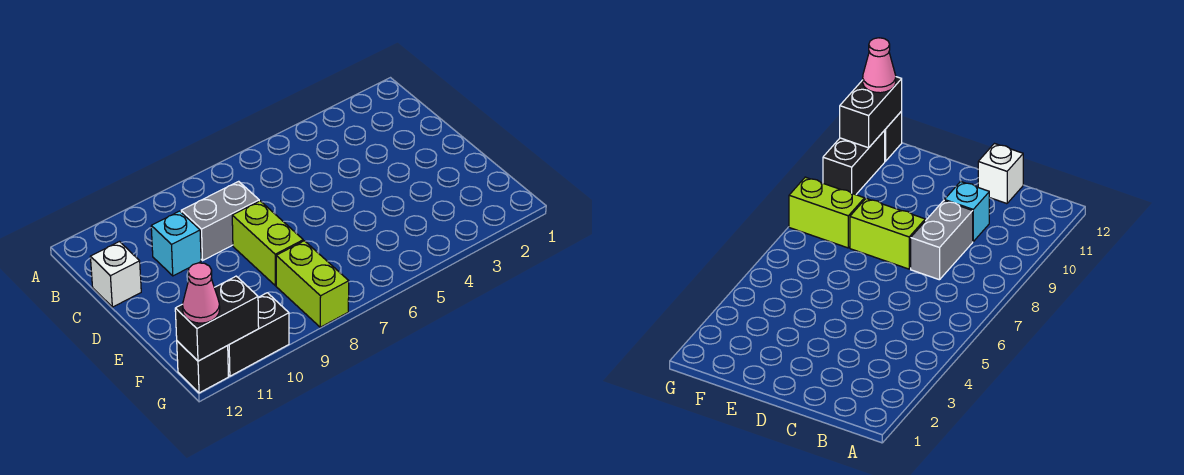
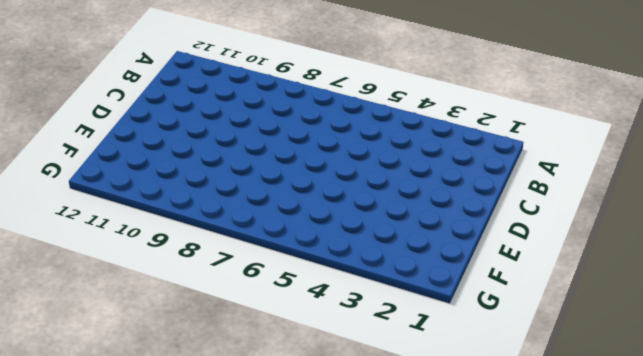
none -> grey 1x2 brick [181,181,259,260]
none -> cyan 1x1 brick [151,211,201,276]

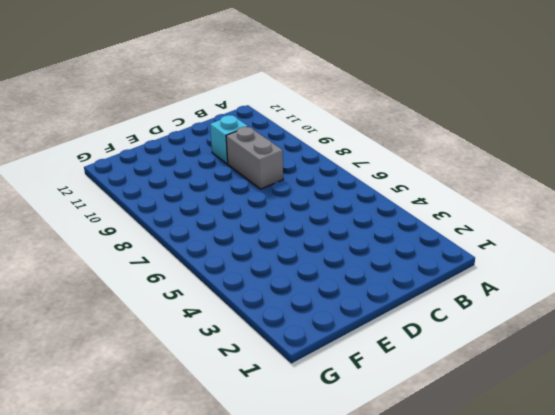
none -> white 1x1 brick [90,242,141,307]
none -> lime 1x2 brick [232,201,303,286]

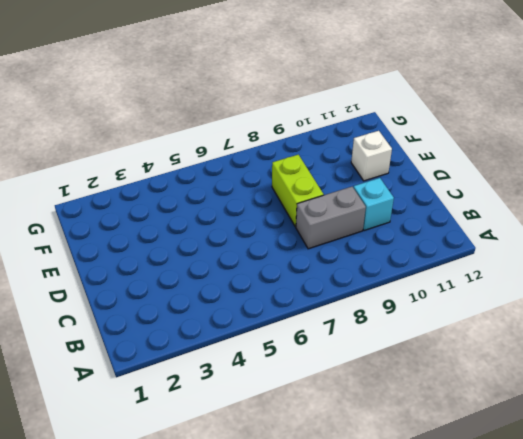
white 1x1 brick [351,131,392,181] -> white 1x1 brick moved to [90,242,141,307]
none -> lime 1x2 brick [276,241,349,327]
none -> black 1x2 brick [228,293,289,376]

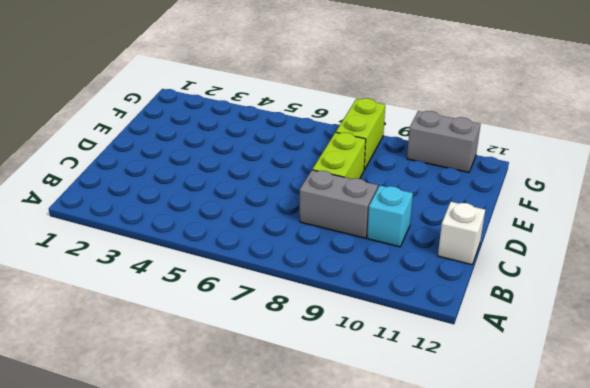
grey 1x2 brick [407,111,481,173] -> black 1x2 brick [228,293,289,376]
none -> black 1x1 brick [177,341,228,393]
none -> black 1x2 brick [175,276,259,361]

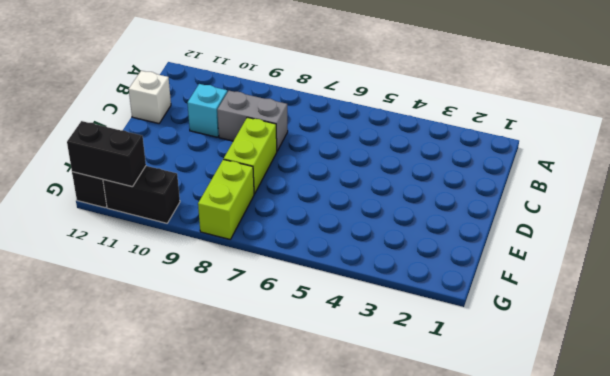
none -> pink 1x1 cone [182,263,220,323]

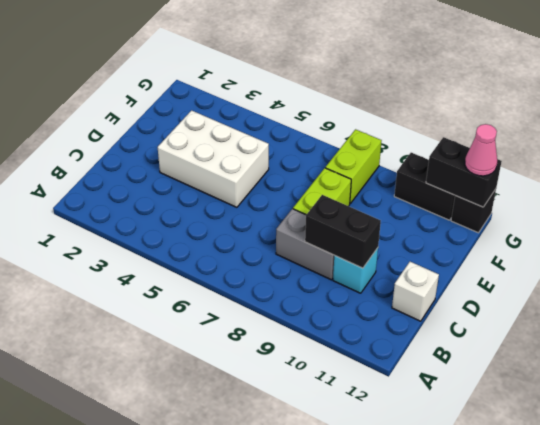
black 1x2 brick [305,195,381,268] -> none
white 2x3 brick [158,110,269,207] -> none

